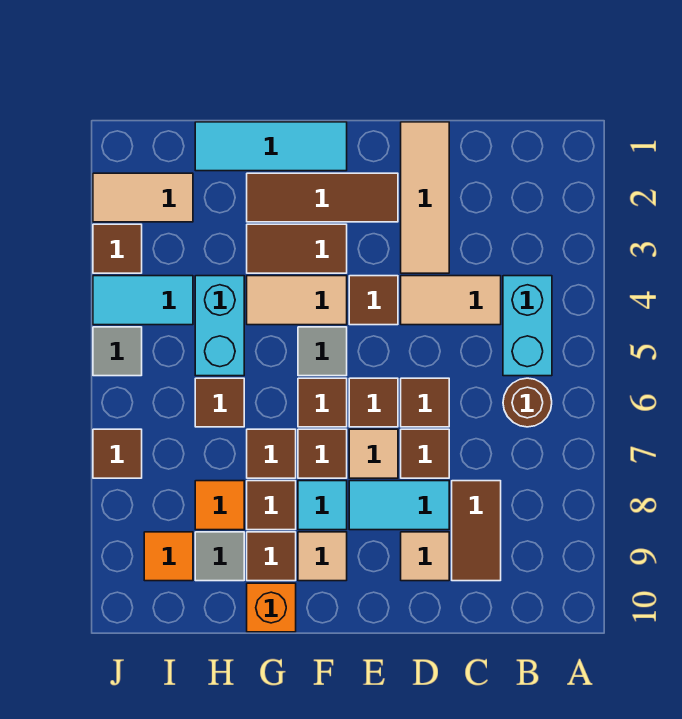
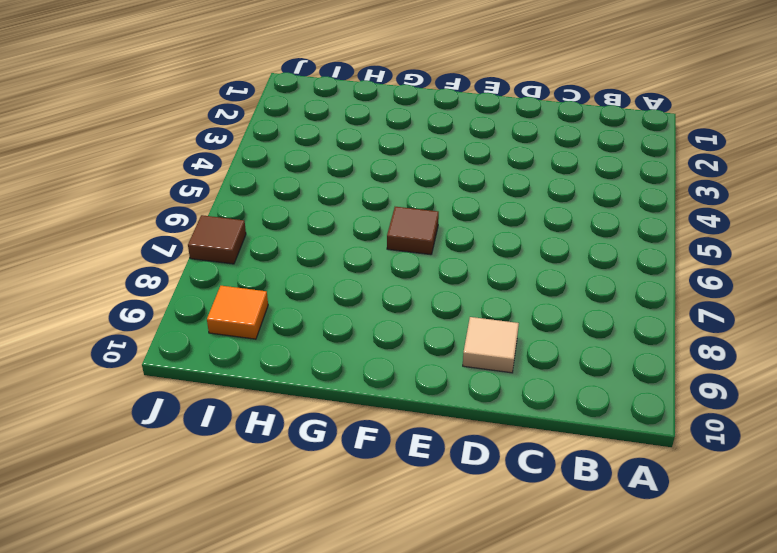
none -> cyan 1x2 brick [503,276,552,376]
none -> brown 1x1 round brick [503,378,552,427]
none -> tan 1x2 tile [401,276,501,325]
none -> brown 1x2 tile [452,481,501,581]

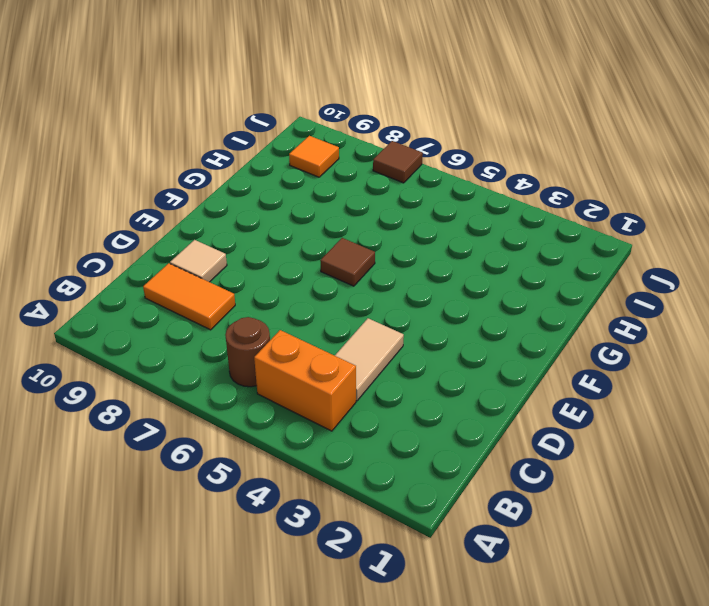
orange 1x2 brick [254,330,356,431] -> cyan 1x2 brick [503,276,552,376]
orange 1x2 tile [143,263,235,330] -> brown 1x2 tile [452,481,501,581]
none -> tan 1x3 tile [401,122,449,273]
none -> brown 1x1 tile [401,378,449,427]
none -> brown 1x1 tile [401,429,449,478]
none -> cyan 1x2 tile [349,481,449,530]

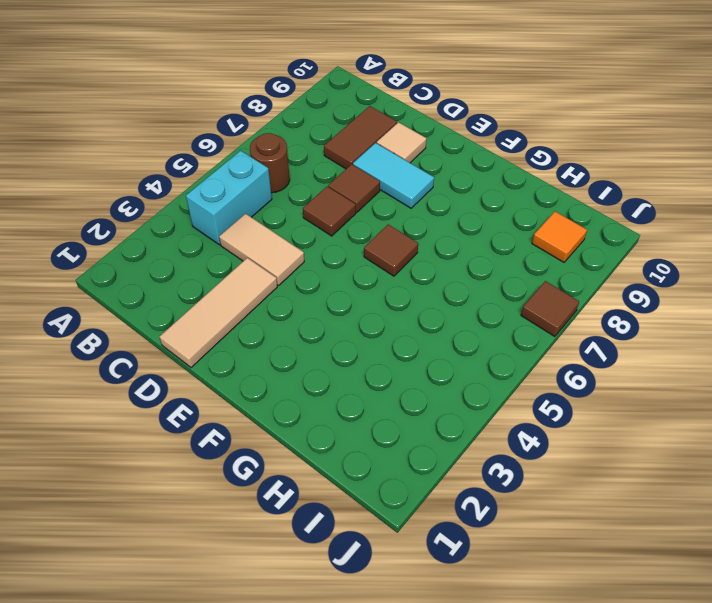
none -> brown 1x3 tile [247,173,398,222]
none -> brown 1x1 tile [349,276,398,325]
none -> brown 1x1 tile [349,378,398,427]
none -> tan 1x1 tile [349,429,398,478]

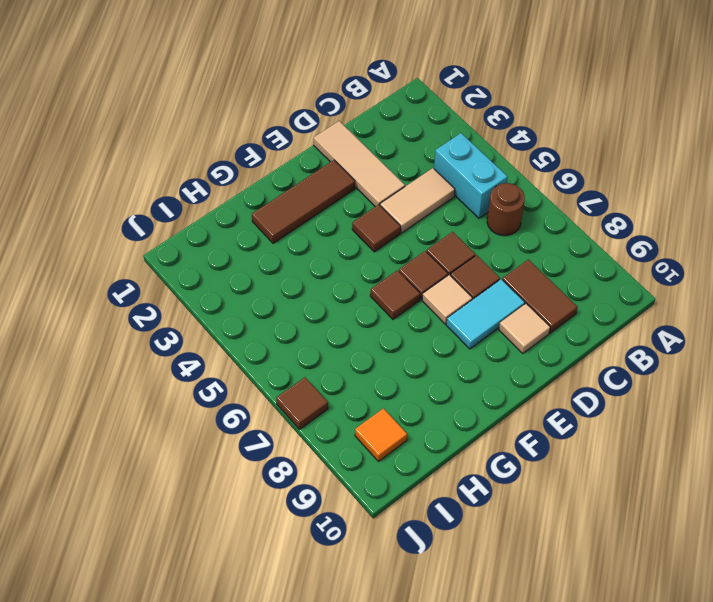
none -> cyan 1x3 tile [195,122,347,171]
none -> brown 1x2 tile [247,224,347,273]
none -> tan 1x2 tile [247,276,347,325]
none -> grey 1x1 tile [298,327,347,376]

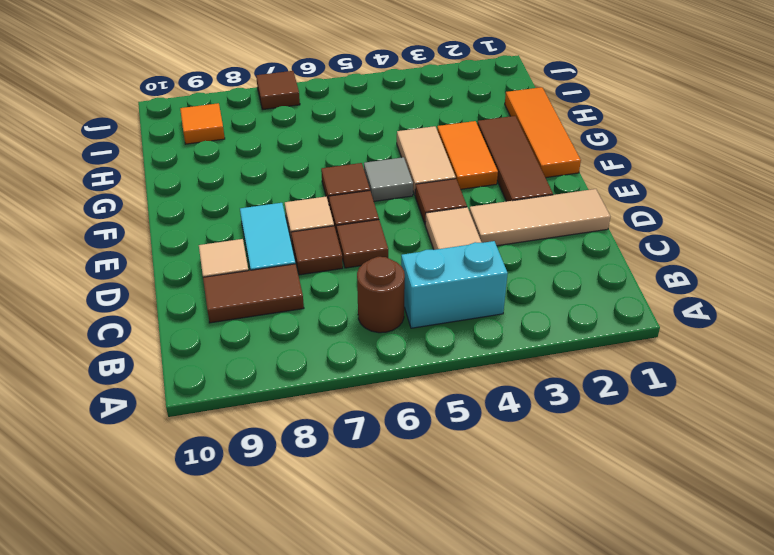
orange 1x3 tile [505,87,581,178] -> cyan 1x3 tile [195,122,347,171]
orange 1x2 tile [437,121,498,189] -> brown 1x2 tile [247,224,347,273]
none -> brown 1x1 tile [298,429,347,478]
none -> cyan 1x1 tile [298,481,347,530]
none -> tan 1x1 tile [298,532,347,581]
none -> brown 1x1 tile [247,429,296,478]

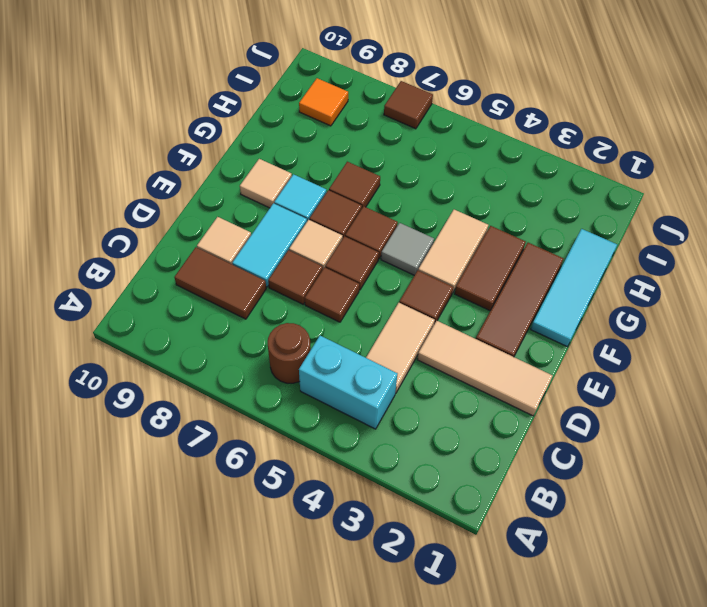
none -> brown 1x1 tile [247,481,296,530]
none -> brown 1x1 tile [247,532,296,581]
none -> orange 1x1 brick [247,583,296,632]
none -> cyan 1x2 brick [195,276,244,376]

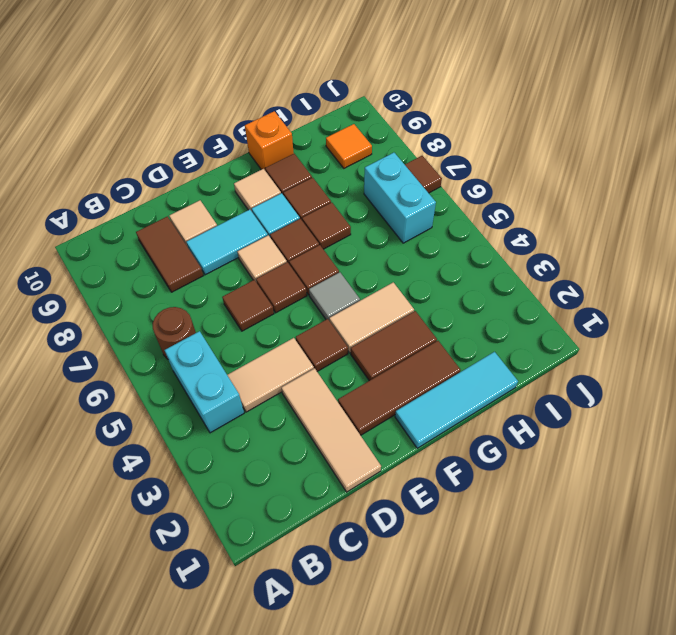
cyan 1x2 brick [364,153,436,243] -> cyan 1x2 brick moved to [195,276,244,376]
none -> brown 1x1 tile [401,429,449,478]
none -> brown 1x1 tile [195,378,244,427]
none -> orange 1x1 tile [195,481,244,530]
none -> grey 1x1 tile [195,532,244,581]

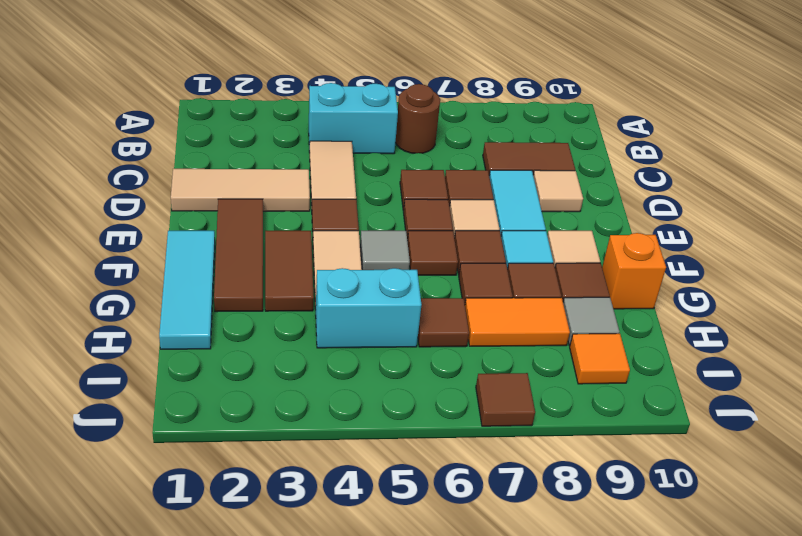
orange 1x2 tile [465,298,570,346] -> orange 1x1 tile [195,481,244,530]
none -> tan 1x2 tile [93,173,193,222]
none -> cyan 1x2 tile [93,276,193,325]
none -> brown 1x1 tile [93,224,142,273]
none -> grey 1x1 tile [93,327,142,376]

